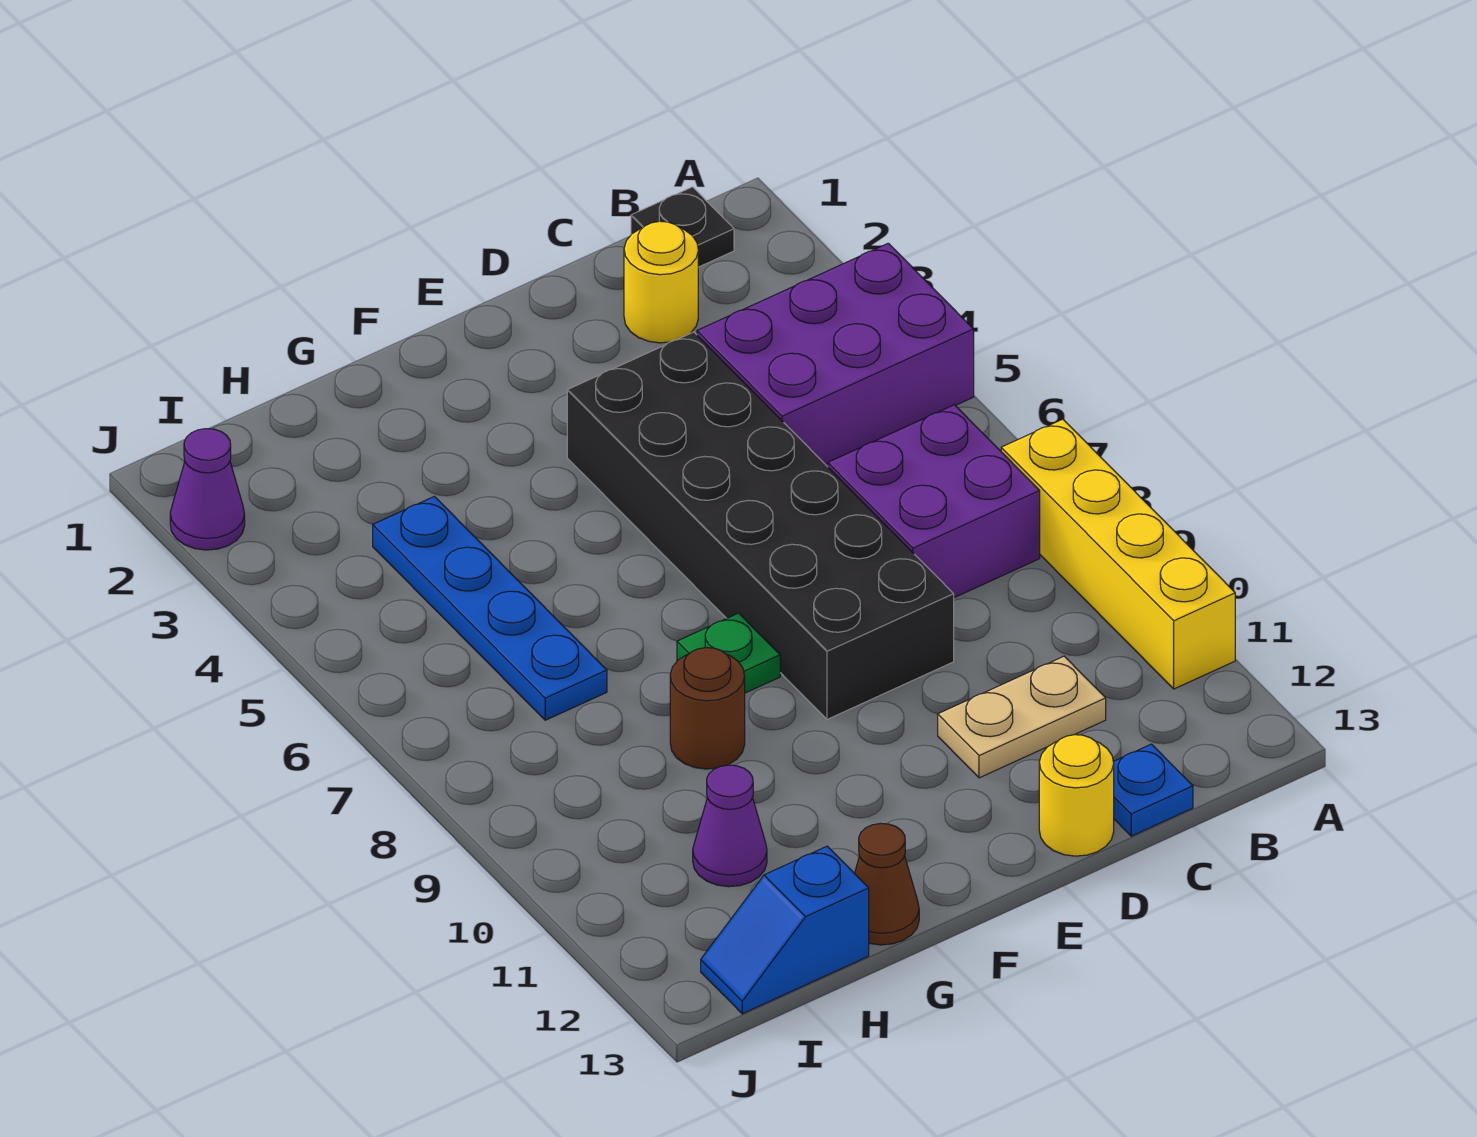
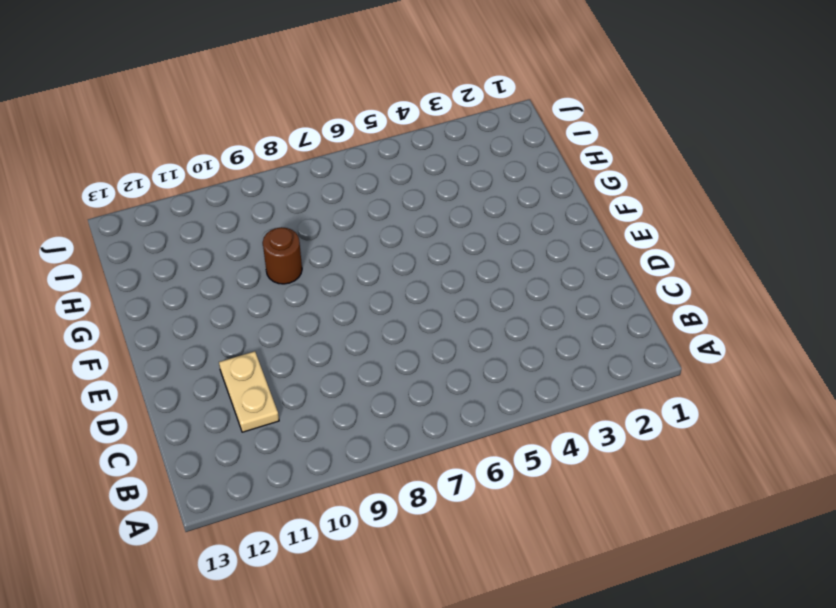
none -> purple 2x3 brick [697,243,974,465]
none -> yellow 1x4 brick [1001,419,1235,689]
none -> black 1x1 plate [631,187,734,267]

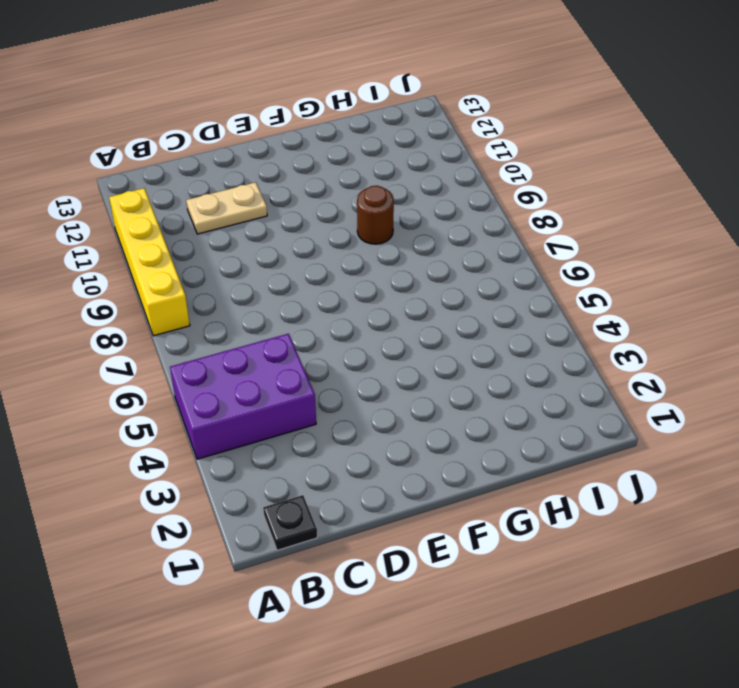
none -> purple 2x2 brick [828,405,1040,598]
none -> yellow 1x1 round brick [624,221,698,343]
none -> blue 1x1 plate [1113,744,1193,836]

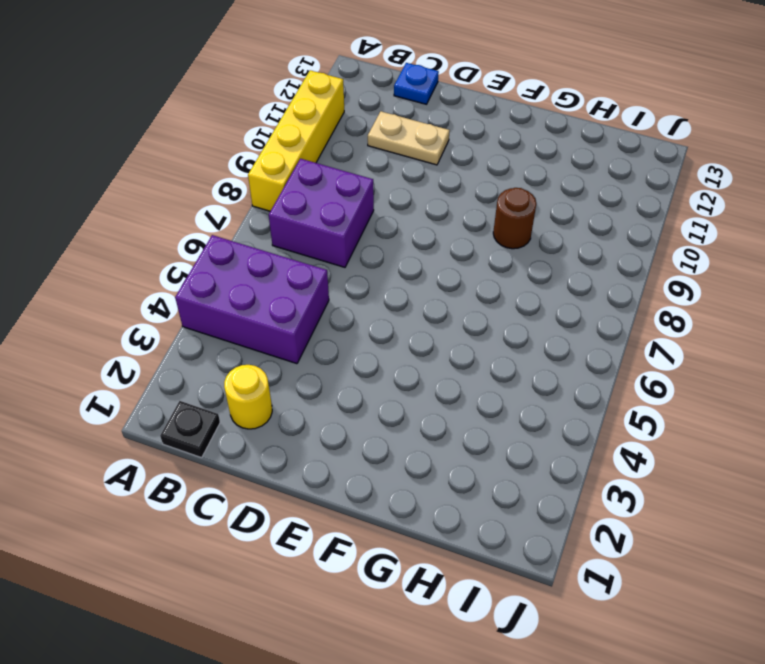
none -> black 2x6 brick [567,332,954,719]
none -> yellow 1x1 round brick [1039,735,1114,856]
none -> green 1x1 plate [677,613,780,693]

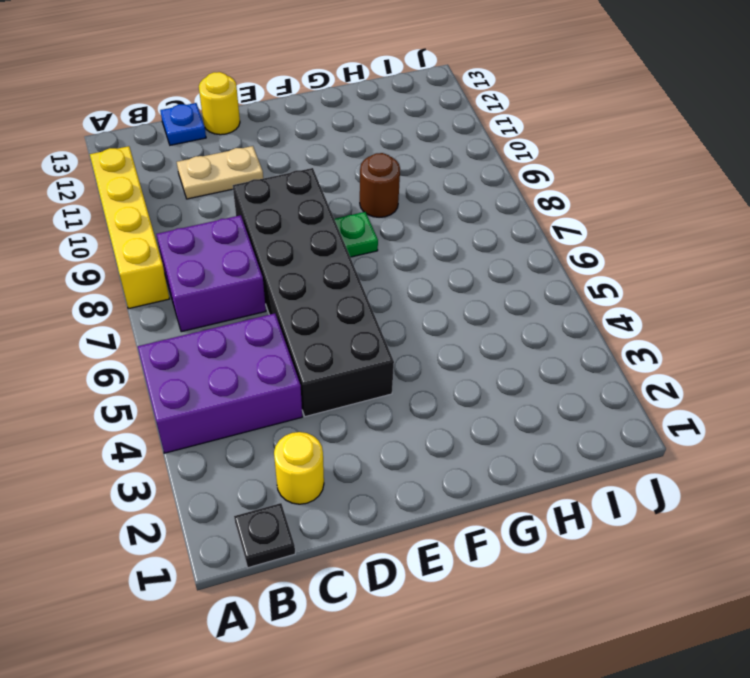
none -> brown 1x1 cone [855,823,919,945]
none -> blue 1x4 plate [373,496,607,720]
none -> purple 1x1 cone [693,765,767,887]

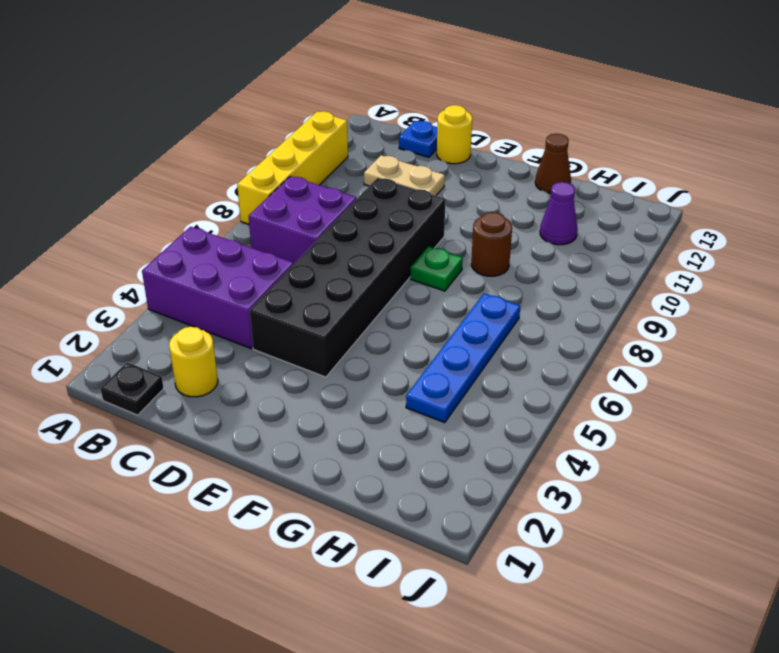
none -> blue 1x2 slope [701,846,869,1014]
none -> purple 1x1 cone [170,429,245,550]

